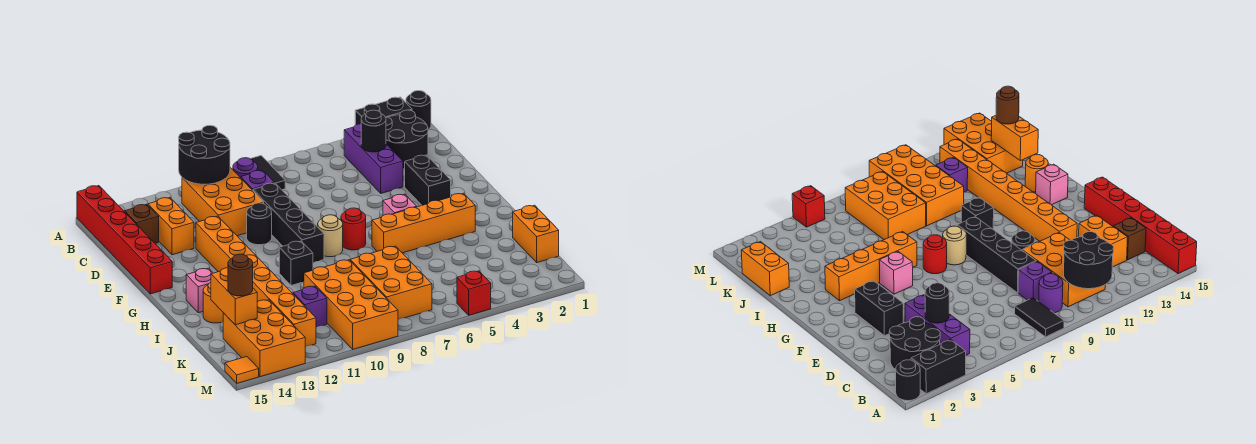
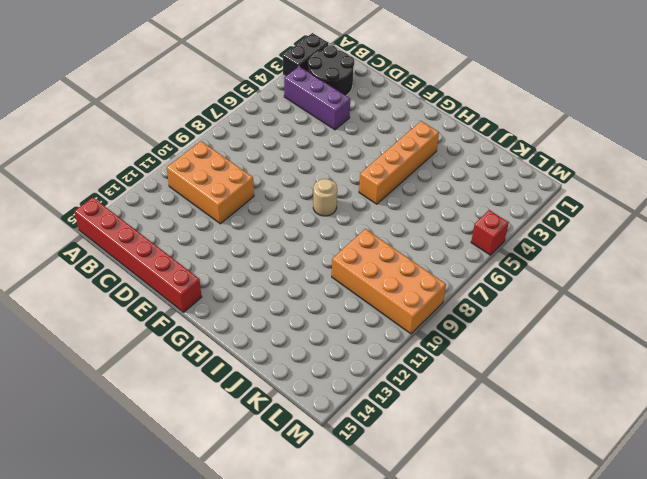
none -> black 1x1 round brick [406,91,431,130]
none -> black 1x2 tile [251,156,285,190]
none -> purple 1x1 round brick [233,158,258,178]
none -> purple 1x1 brick [241,170,275,190]

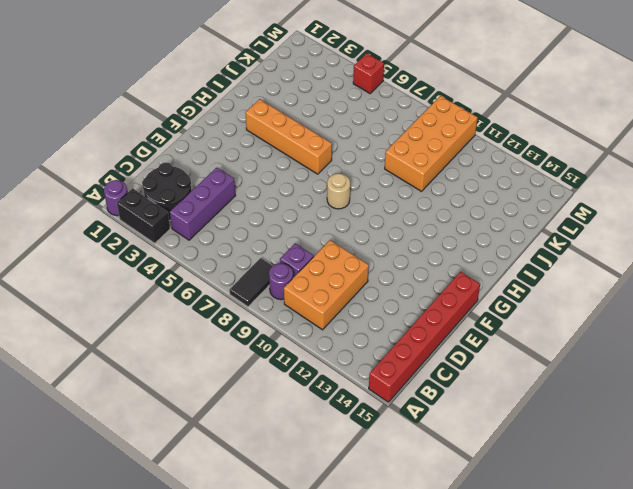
purple 1x1 round brick [104,180,128,216] -> black 1x1 round brick [406,91,431,130]
none -> orange 1x2 brick [148,198,194,255]
none -> brown 1x1 brick [125,204,159,243]
none -> black 1x4 brick [253,183,324,262]
none -> black 1x2 brick [405,155,451,205]

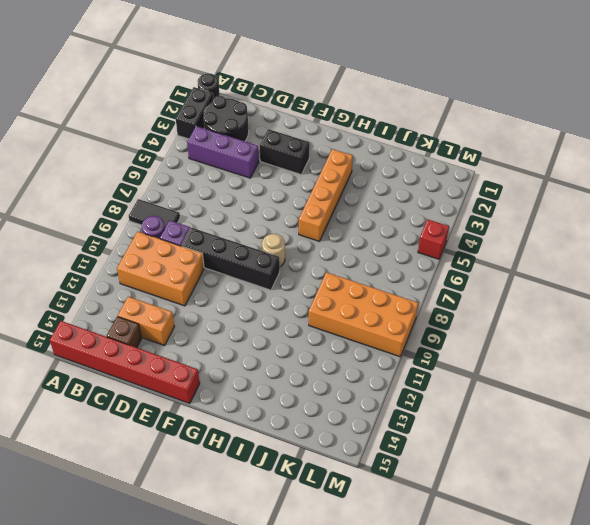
none -> black 1x1 round brick [247,203,272,245]
none -> orange 1x8 brick [196,216,316,347]
none -> pink 1x1 brick [383,194,417,215]
none -> red 1x1 round brick [341,208,366,250]

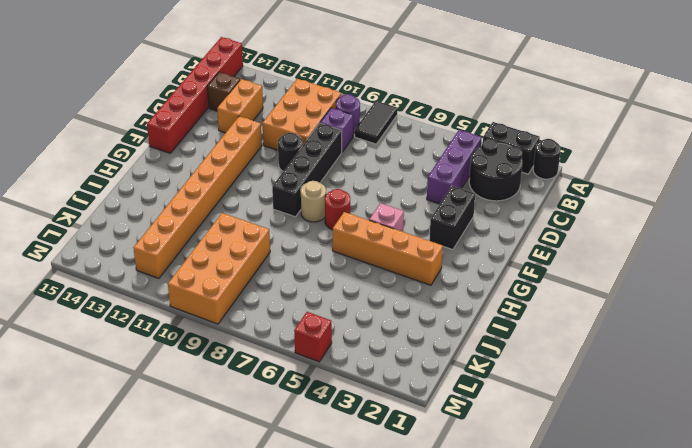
none -> black 1x1 brick [279,241,313,285]
none -> pink 1x1 brick [186,268,213,313]
none -> orange 1x1 round brick [203,283,223,323]
none -> orange 1x2 brick [513,205,559,263]

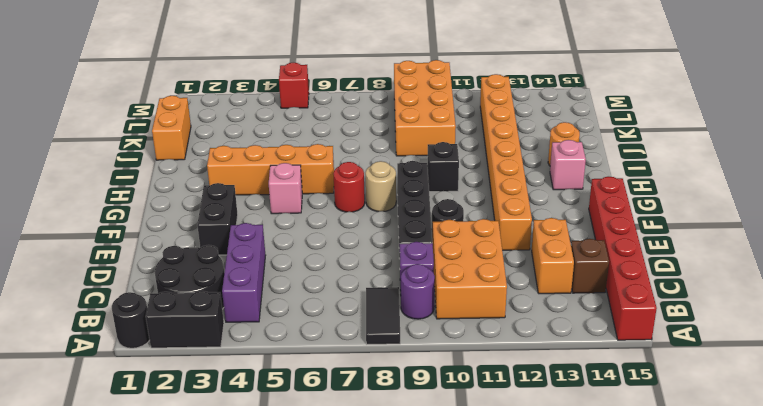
none -> orange 2x3 brick [350,246,432,319]
none -> purple 1x1 brick [293,286,327,327]
none -> orange 2x3 brick [223,300,305,377]
none -> orange 1x1 tile [225,357,259,383]

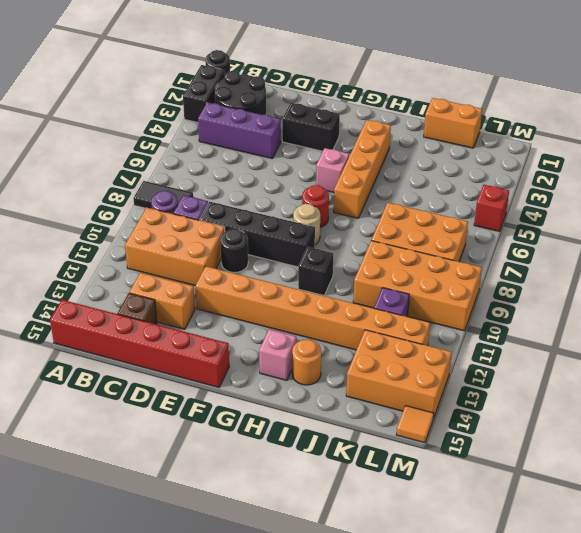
none -> black 2x2 round brick [179,126,230,184]
none -> black 1x1 round brick [361,110,386,152]
none -> orange 1x2 brick [211,268,257,325]
none -> brown 1x1 round brick [228,254,253,296]

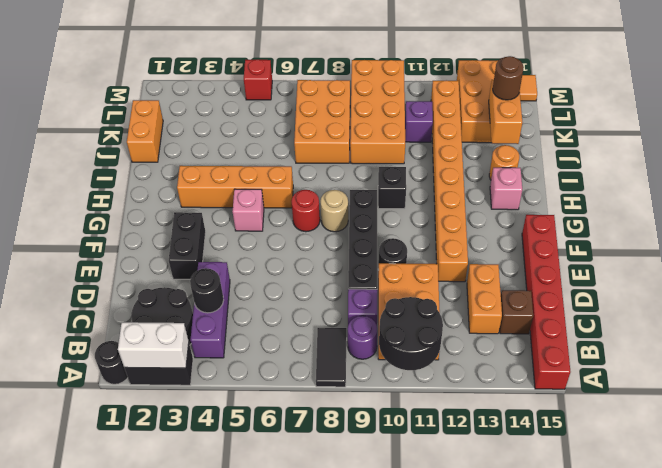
white 1x2 brick [118,322,189,368] -> none

